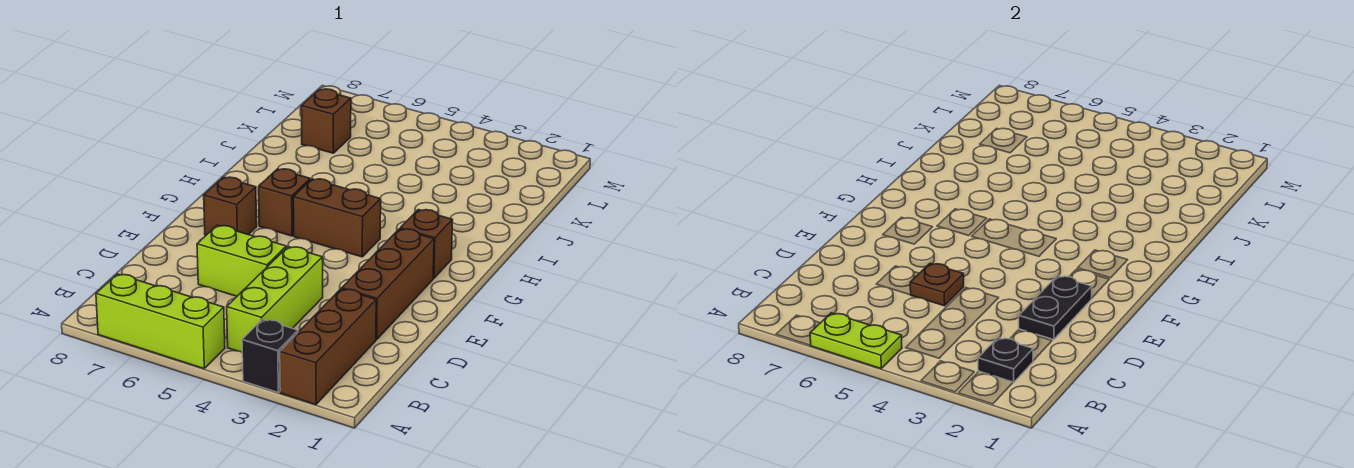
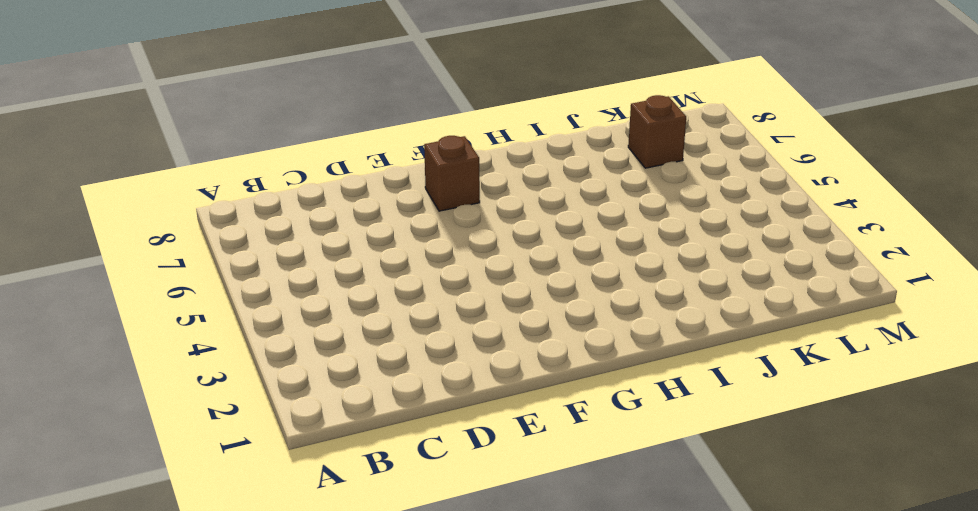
none -> brown 1x3 brick [280,289,376,405]
none -> black 1x1 brick [242,319,298,392]
none -> lime 1x3 brick [96,274,225,369]

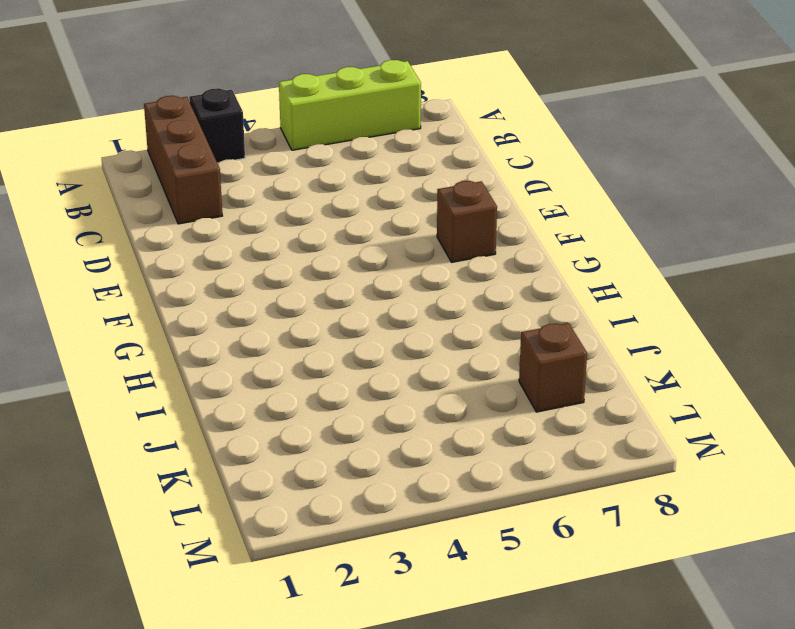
none -> lime 1x3 brick [227,247,323,352]
none -> brown 1x3 brick [342,229,434,340]
none -> lime 1x2 brick [197,225,286,296]

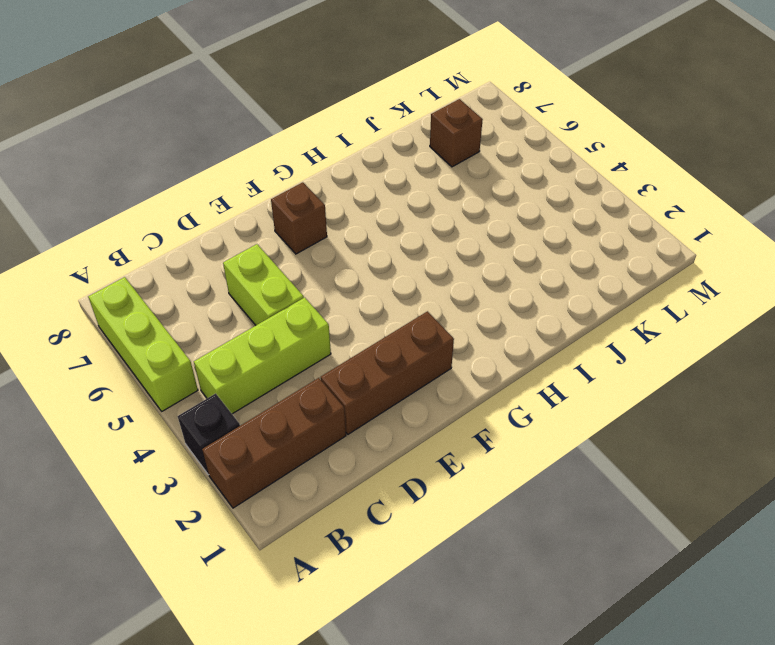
none -> brown 1x1 brick [400,210,453,278]
none -> brown 1x2 brick [293,179,381,257]
none -> brown 1x1 brick [258,169,310,236]

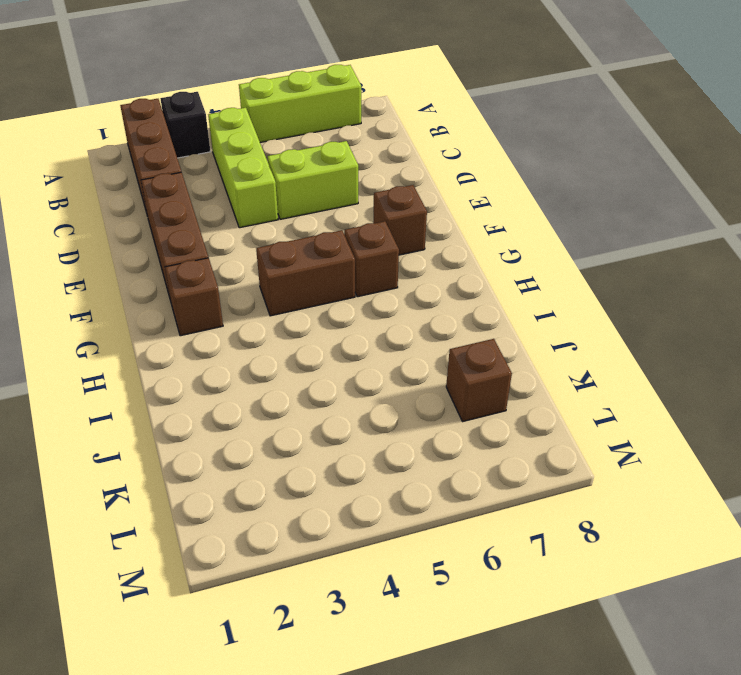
none -> lime 1x2 plate [810,313,902,369]
none -> black 1x1 plate [978,338,1033,382]
none -> black 1x2 plate [1019,276,1092,340]

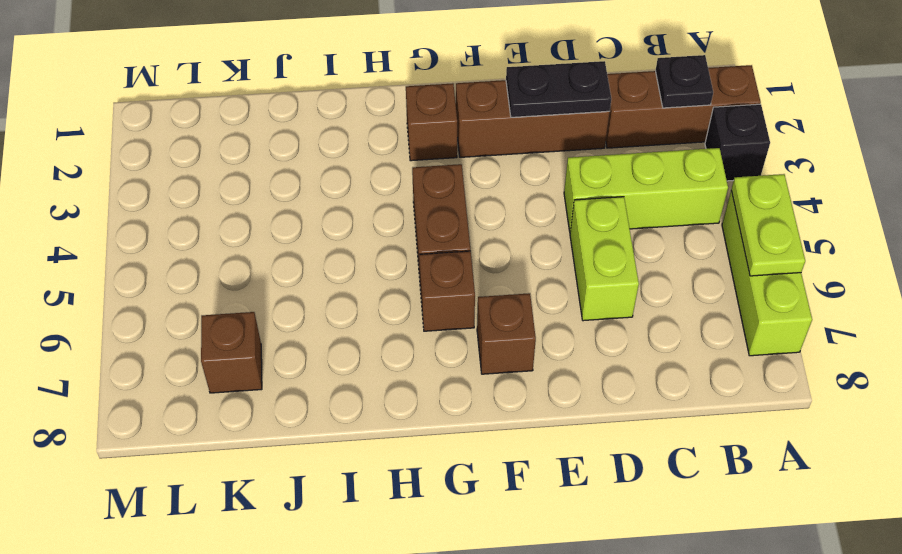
none -> brown 1x1 plate [910,263,964,306]

